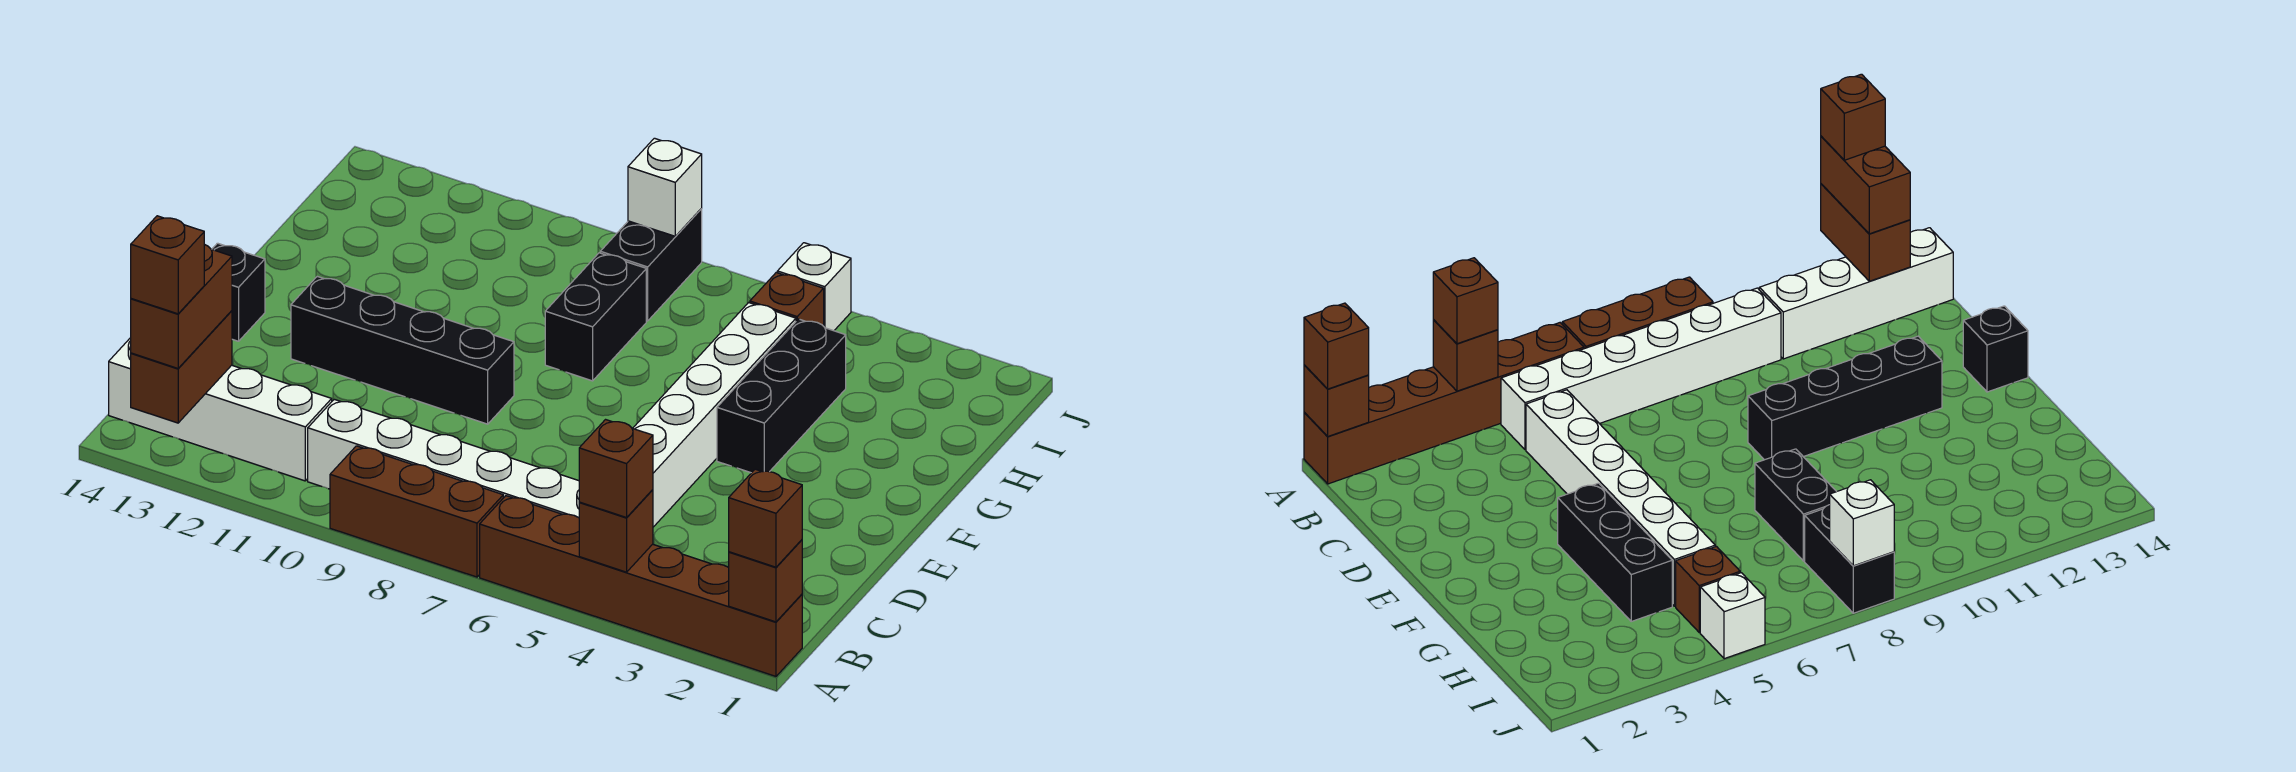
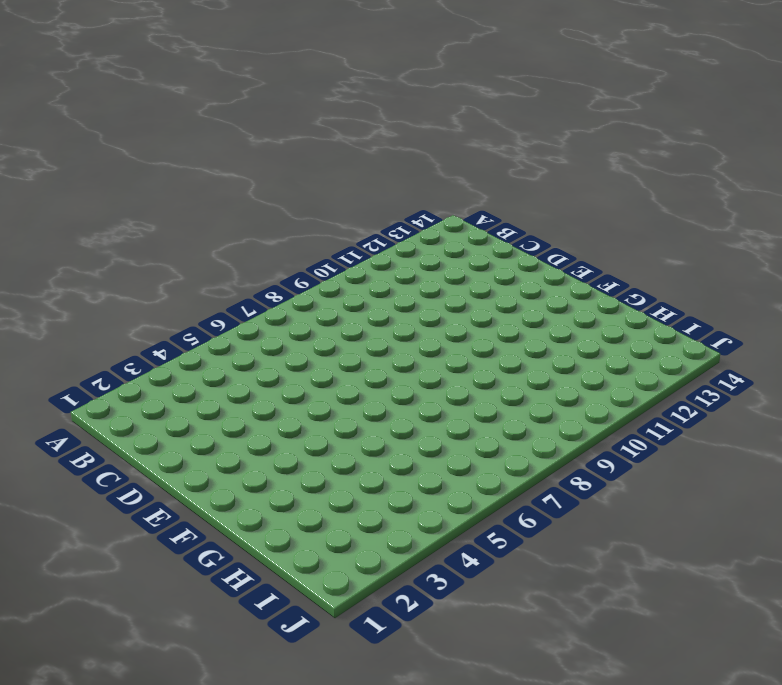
none -> brown 1x6 brick [480,496,802,676]
none -> brown 1x3 brick [330,446,503,577]
none -> white 1x6 brick [308,399,580,518]

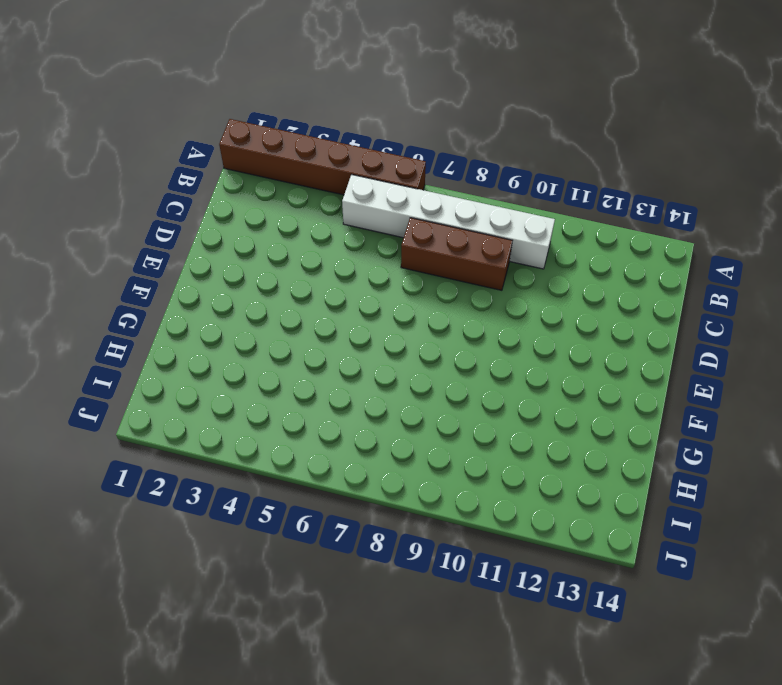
brown 1x3 brick [401,218,512,290] -> brown 1x3 brick moved to [330,446,503,577]
none -> white 1x4 brick [109,338,332,481]
none -> white 1x6 brick [633,303,796,527]
none -> black 1x4 brick [291,276,514,424]

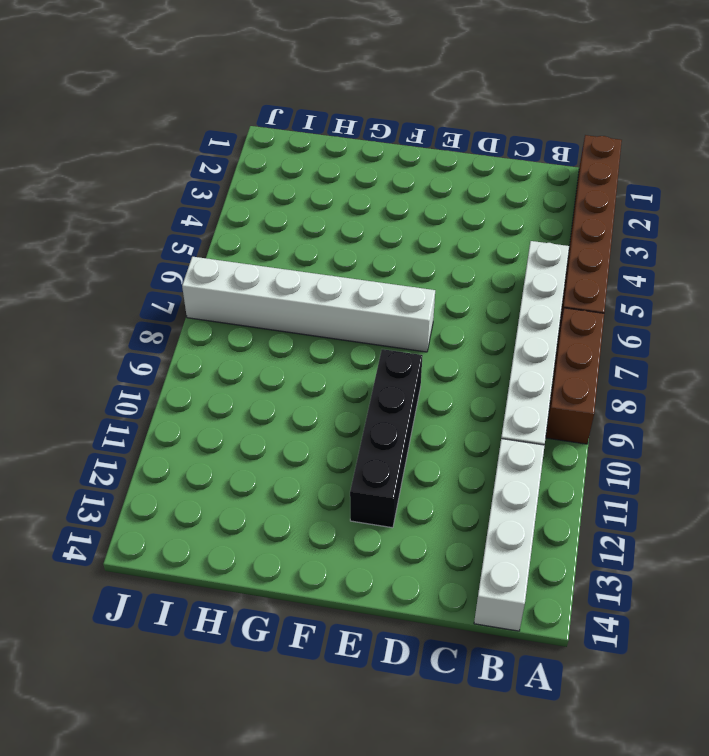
white 1x6 brick [182,257,435,352] -> white 1x6 brick moved to [633,303,796,527]
none -> black 1x1 brick [212,243,265,341]
none -> black 1x3 brick [717,319,846,473]
none -> black 1x2 brick [545,253,646,381]

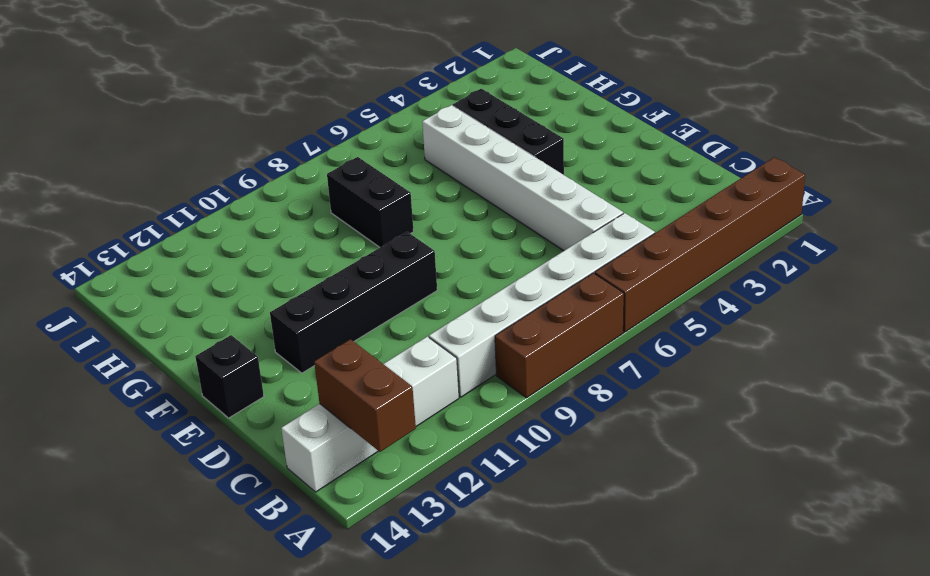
none -> brown 1x1 brick [750,273,824,326]
none -> black 1x2 brick [600,209,702,321]
none -> white 1x1 brick [777,243,851,331]

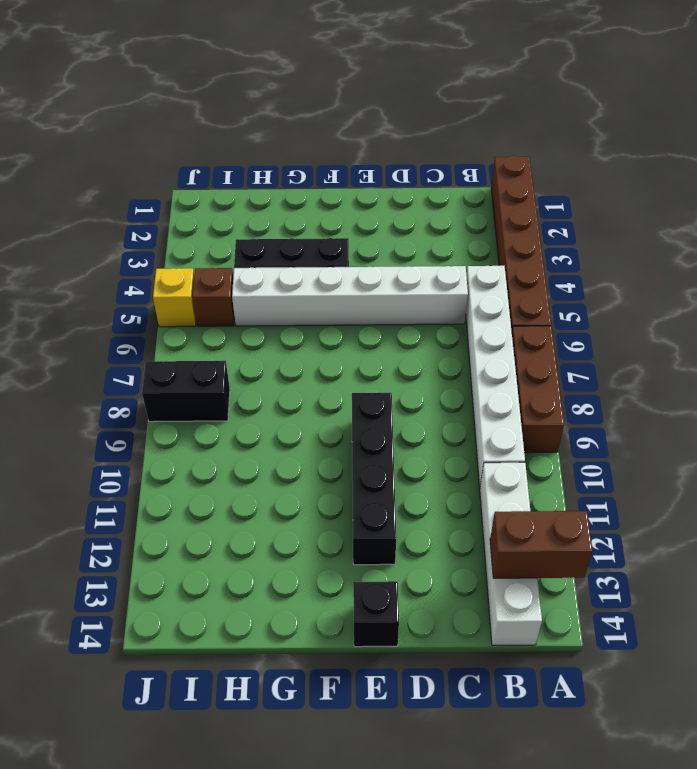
yellow 1x1 brick [153,268,196,327] -> white 1x1 brick [777,243,851,331]
none -> black 1x2 brick [545,253,646,381]
none -> brown 1x1 brick [729,540,802,622]
none -> brown 1x1 brick [579,490,653,572]

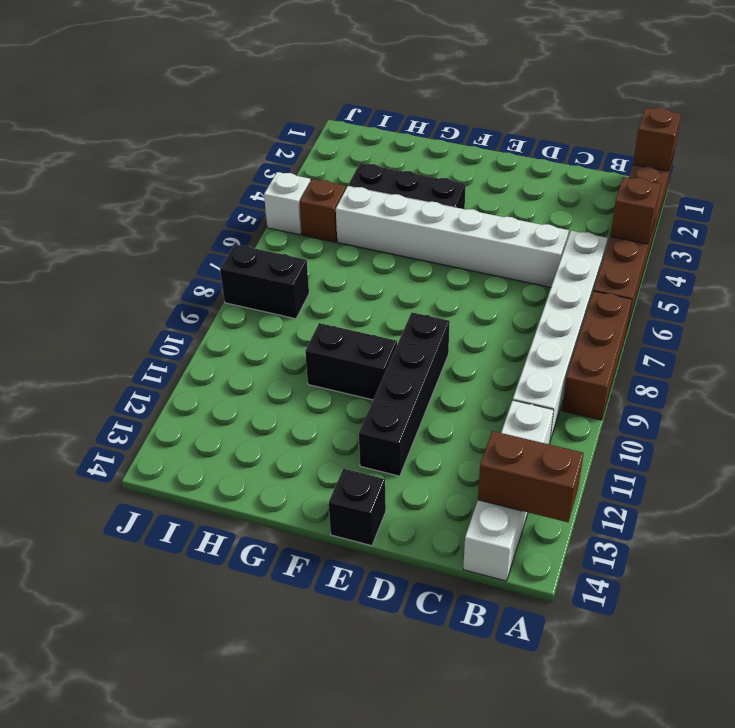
black 1x2 brick [305,323,397,400] -> black 1x2 brick moved to [545,253,646,381]
none -> white 1x1 brick [628,138,702,236]
none -> brown 1x1 brick [729,469,802,567]
none -> brown 1x1 brick [579,420,653,518]

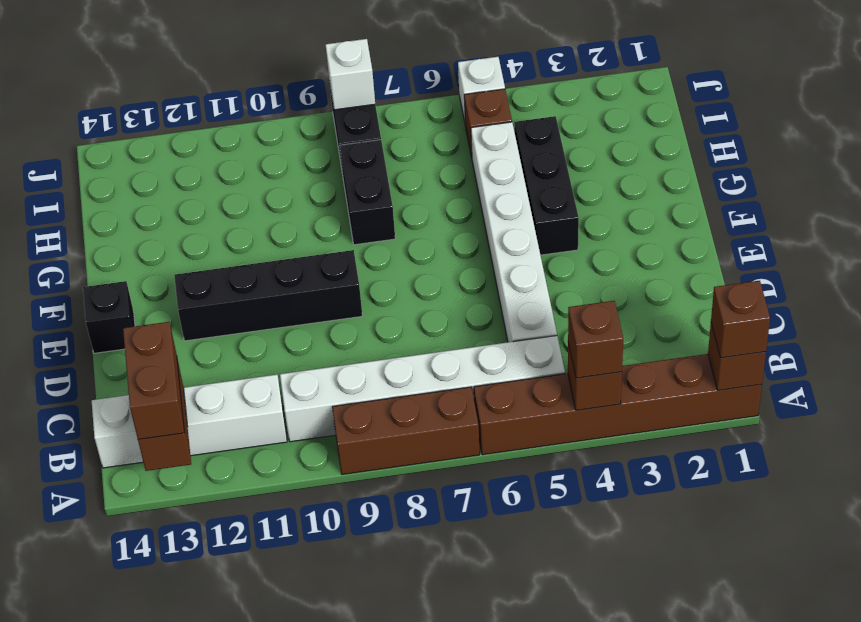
none -> brown 1x1 brick [131,216,204,314]

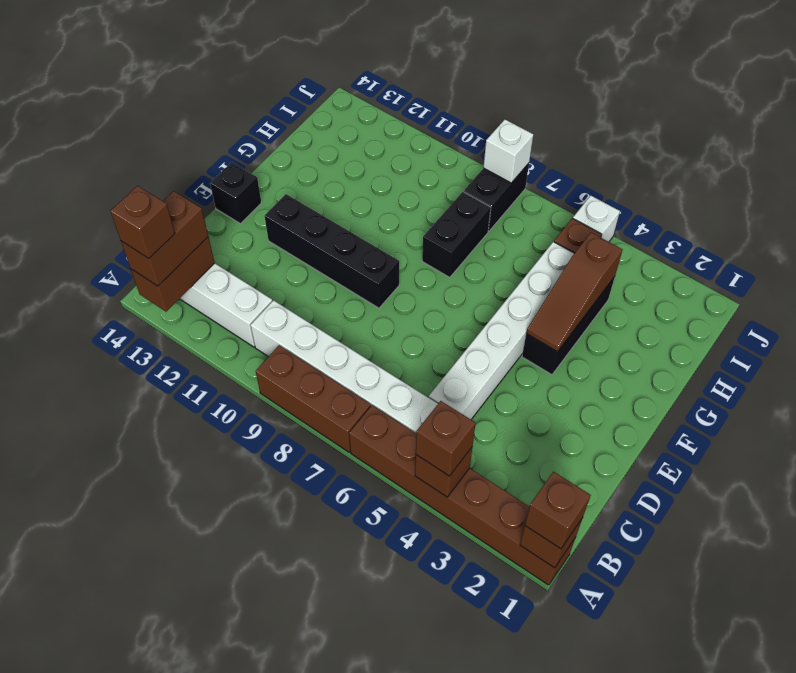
brown 1x3 slope [526,232,622,352] -> none

